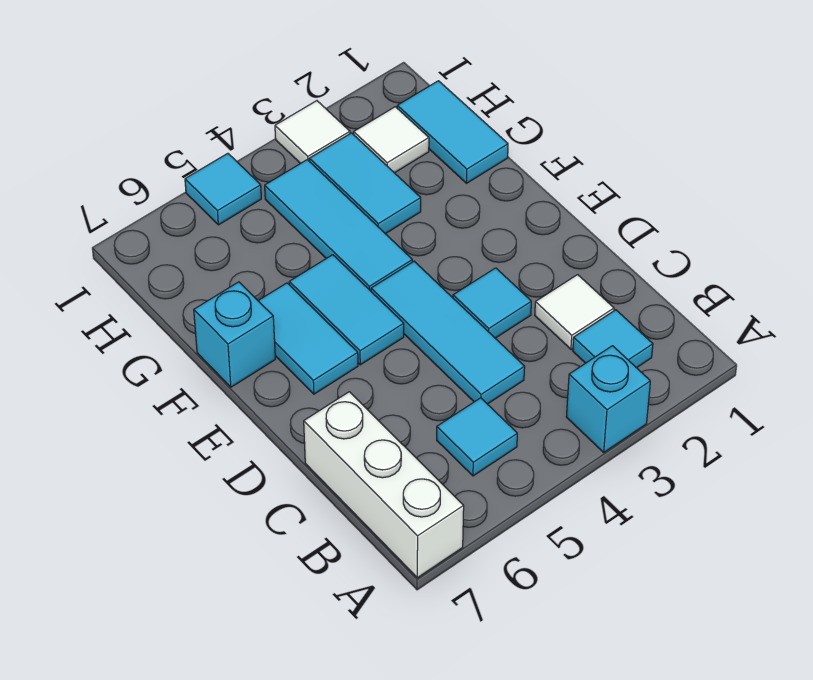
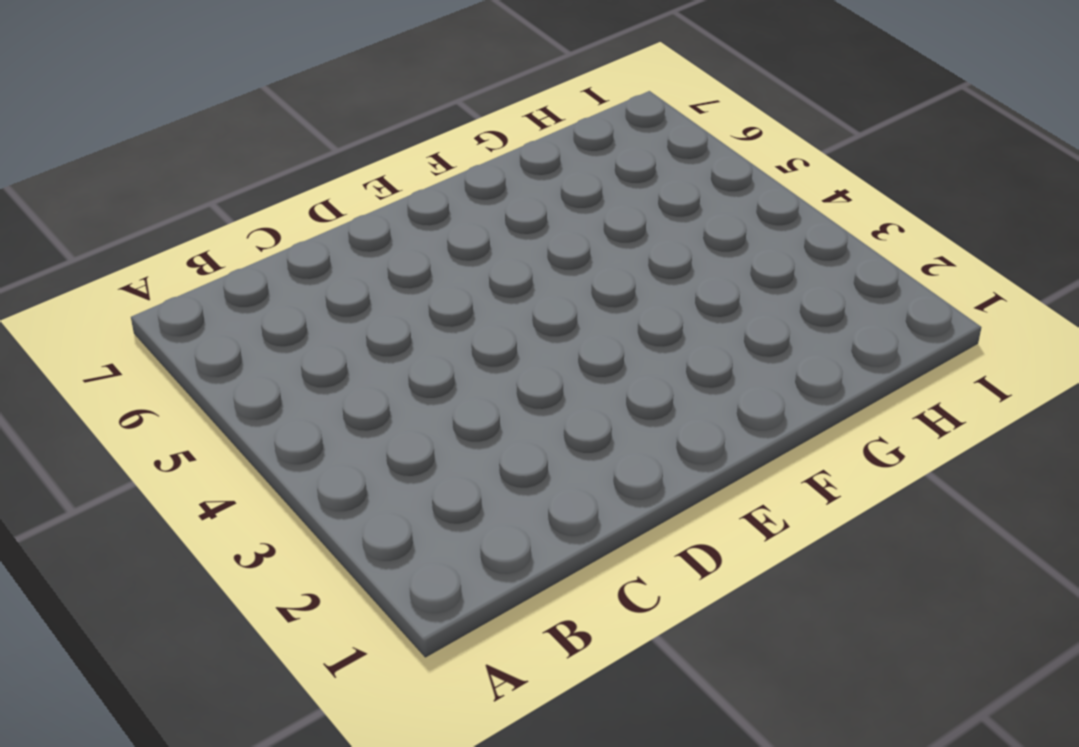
none -> cyan 1x1 brick [566,346,650,452]
none -> white 1x3 brick [304,392,464,578]
none -> cyan 1x1 tile [573,310,653,368]

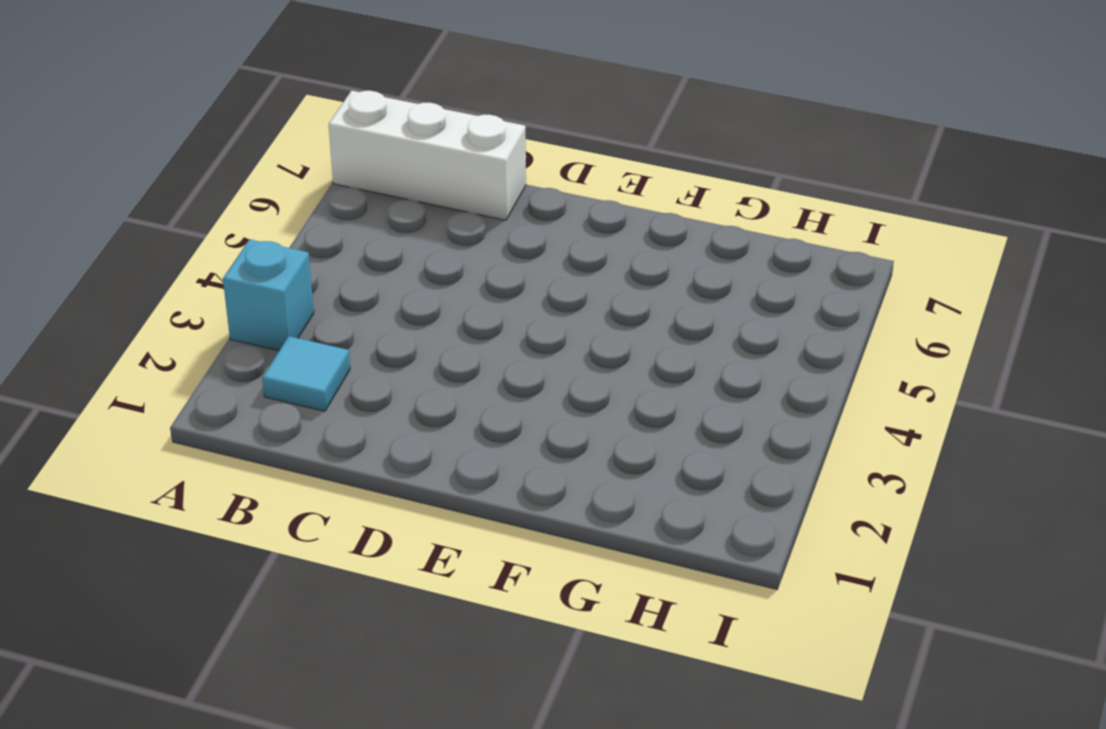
none -> cyan 1x1 tile [437,398,517,476]
none -> white 1x1 tile [535,275,614,349]
none -> cyan 1x3 tile [371,261,525,404]

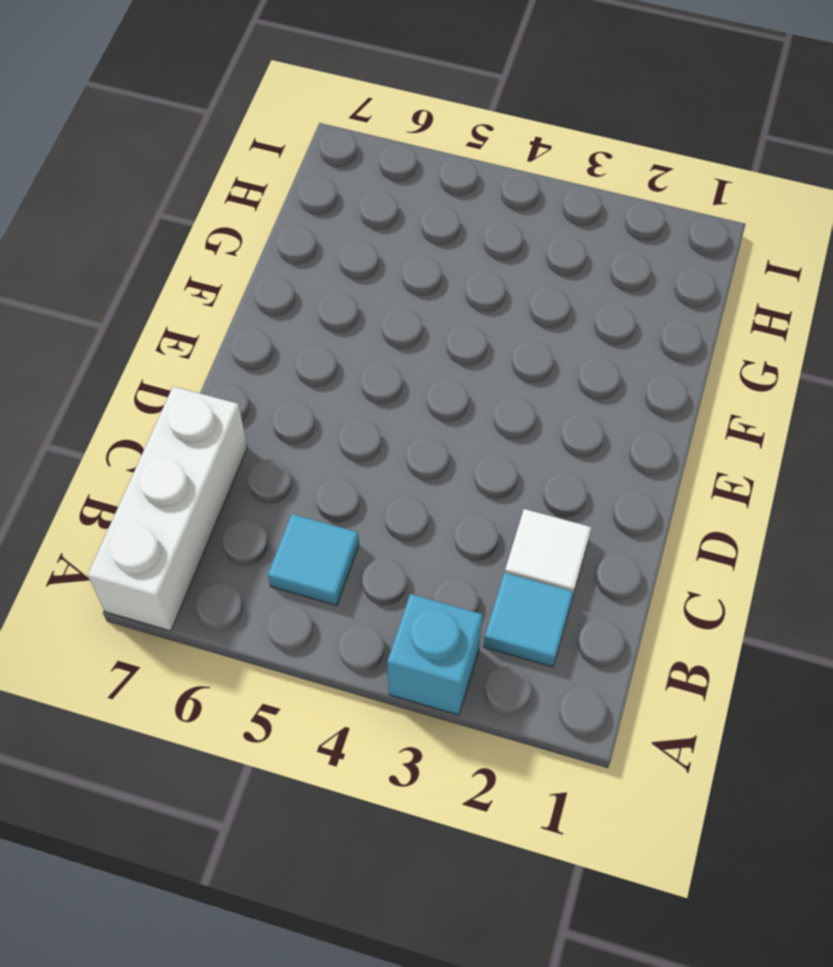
none -> cyan 1x3 tile [371,261,525,404]
none -> cyan 1x1 tile [453,268,531,338]
none -> cyan 1x2 tile [289,255,404,365]

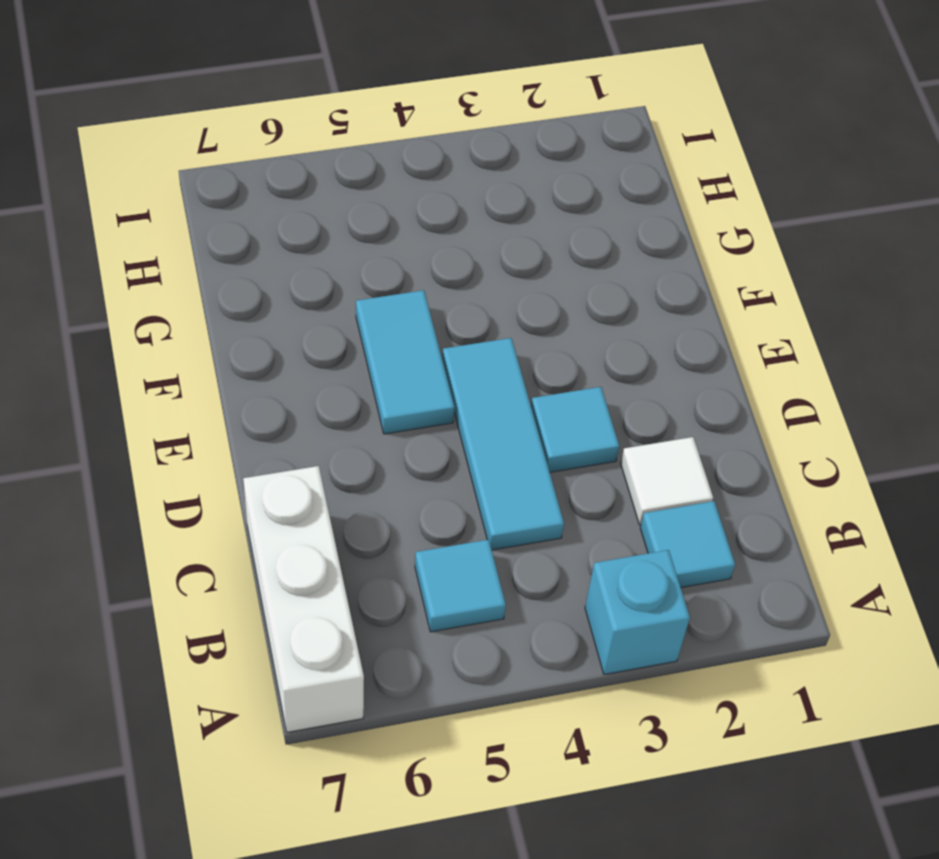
none -> cyan 1x2 tile [258,283,358,394]
none -> cyan 1x3 tile [265,160,412,291]
none -> cyan 1x1 brick [194,282,275,387]

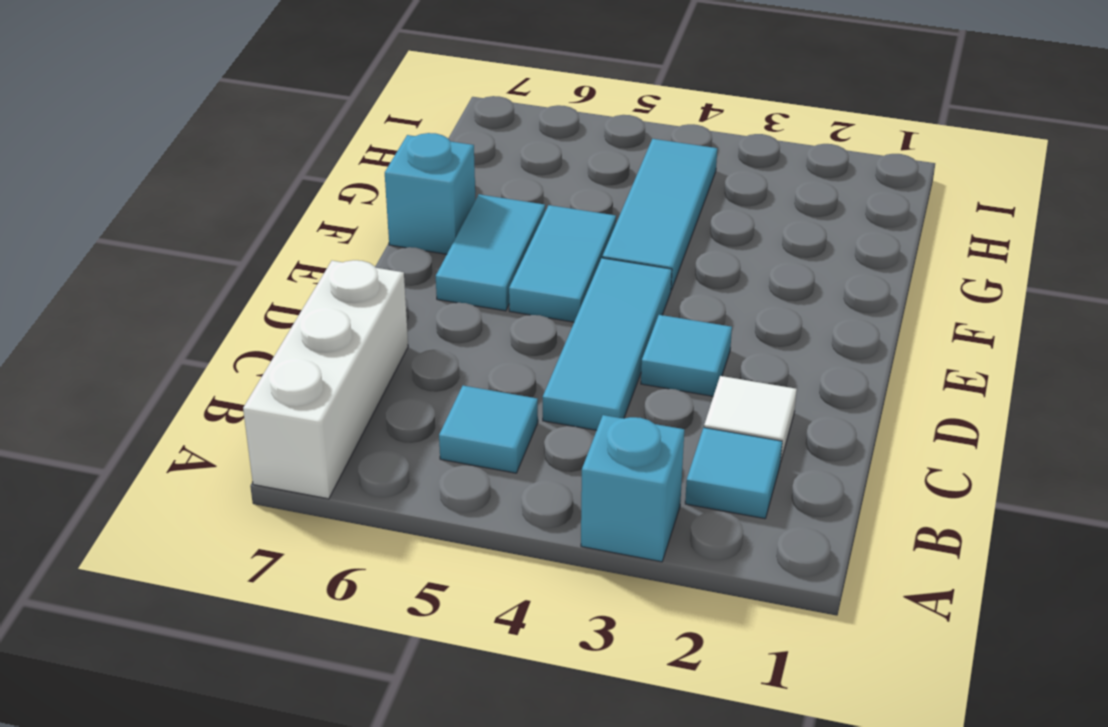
none -> cyan 1x2 tile [397,81,508,183]
none -> cyan 1x2 tile [309,133,421,234]
none -> white 1x1 tile [354,107,429,173]

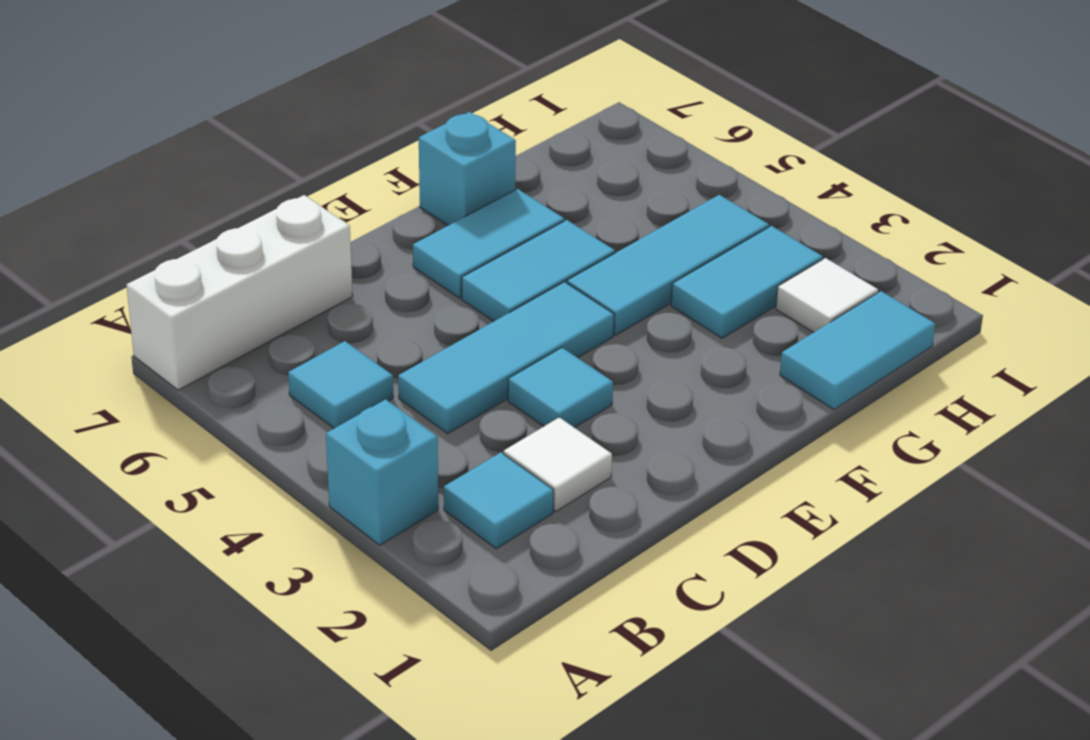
none -> white 1x1 tile [275,101,350,164]
none -> cyan 1x1 tile [185,153,261,225]

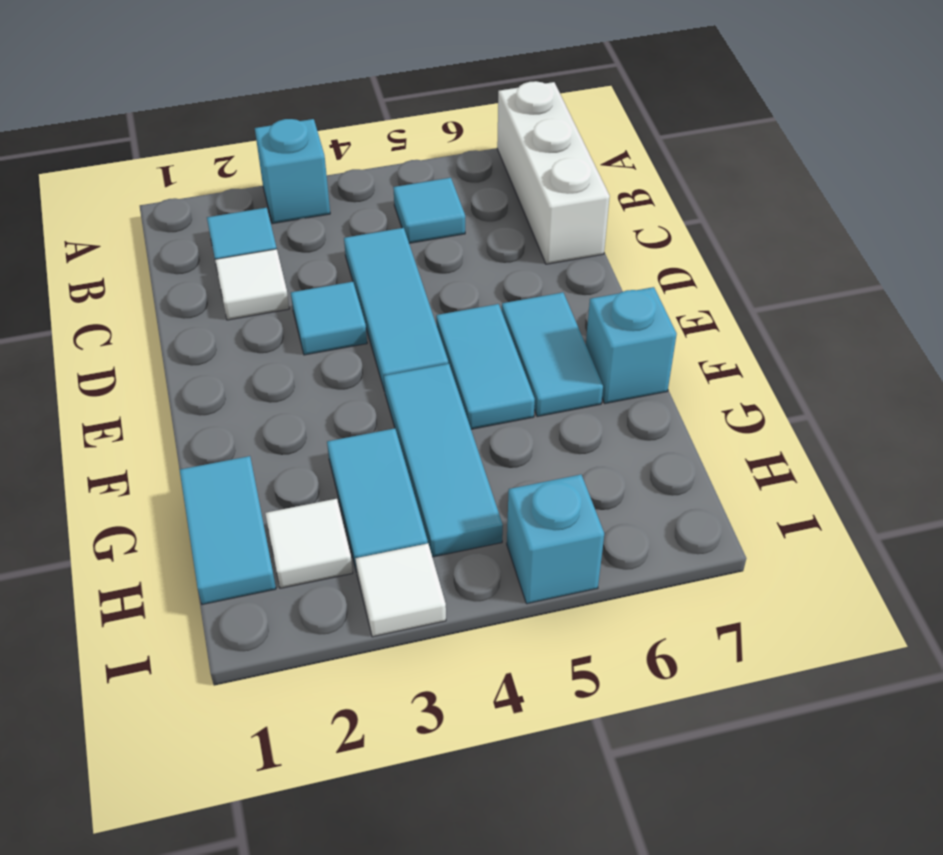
cyan 1x1 brick [507,475,604,604] -> cyan 1x1 tile [185,153,261,225]

